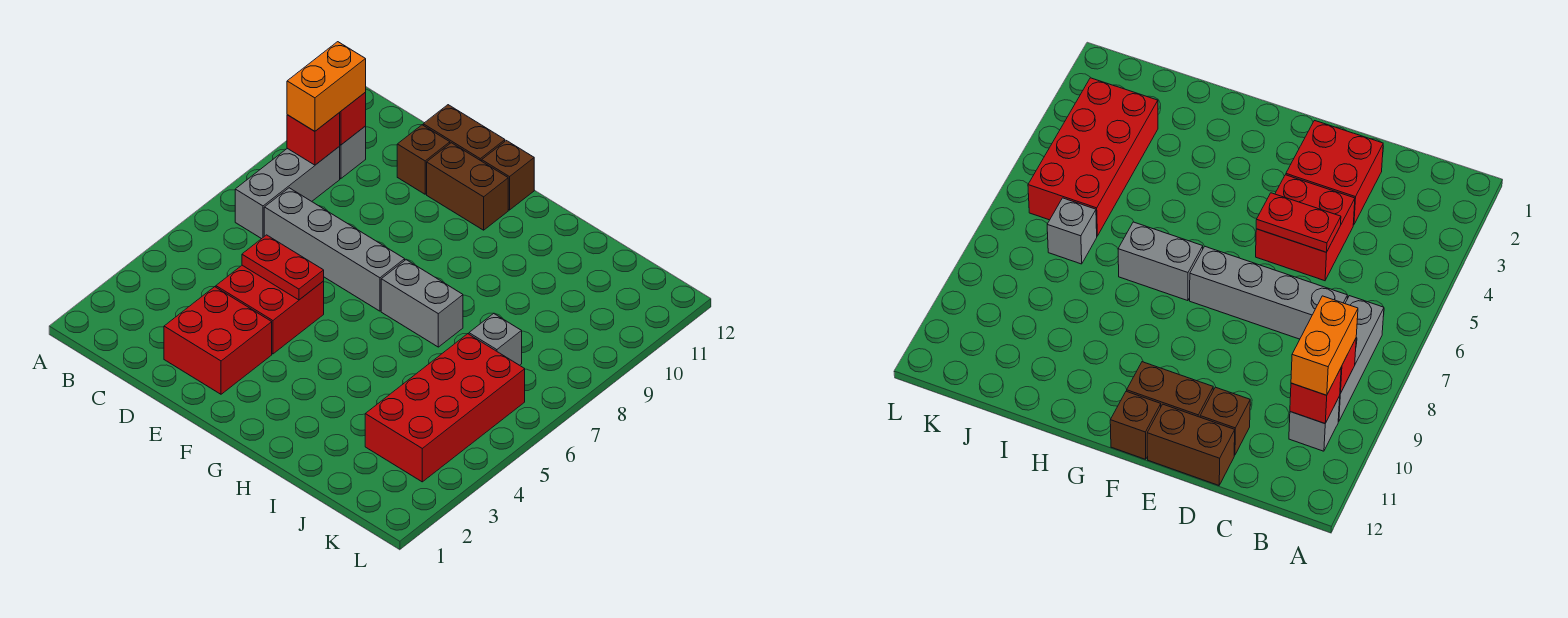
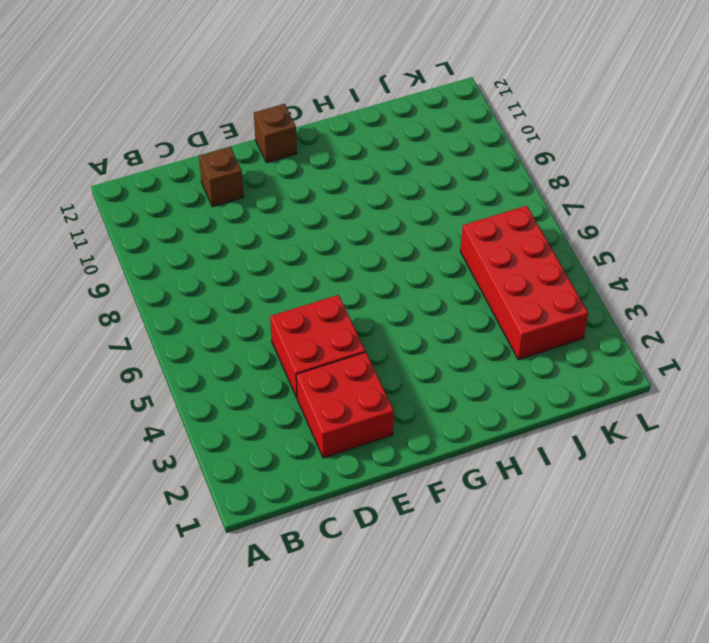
none -> grey 1x3 brick [235,147,340,239]
none -> grey 1x1 brick [339,126,366,179]
none -> grey 1x4 brick [264,188,405,311]

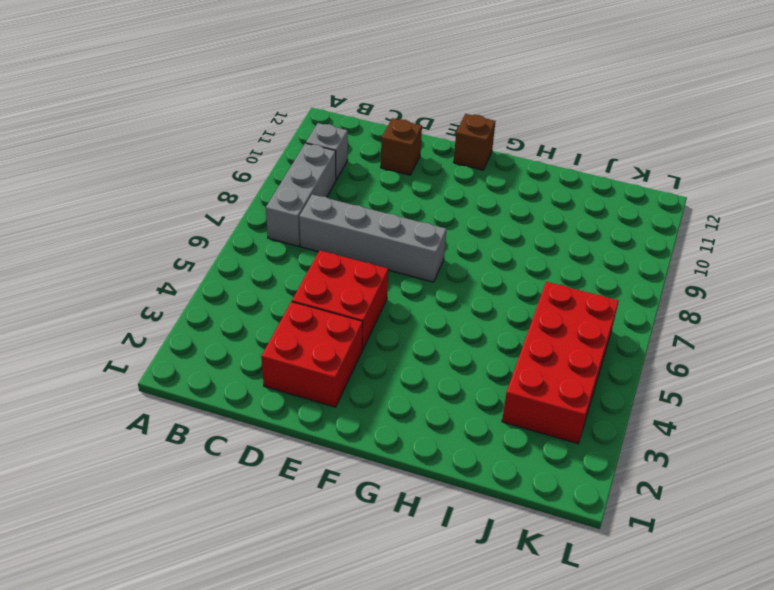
none -> brown 1x2 brick [423,105,505,161]
none -> brown 1x2 brick [427,143,508,230]
none -> grey 1x2 brick [381,260,463,347]

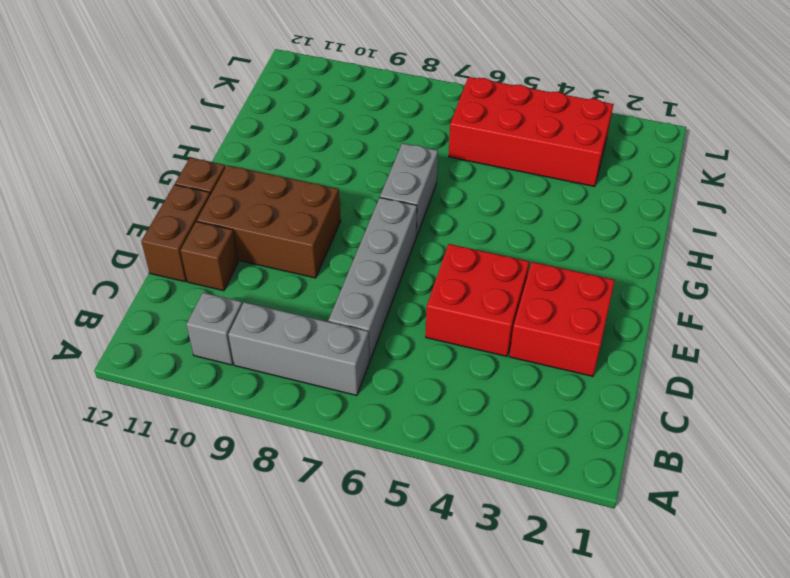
brown 2x3 brick [197,165,341,278] -> brown 1x2 brick [427,143,508,230]
none -> grey 1x1 brick [469,313,522,365]
none -> red 1x1 brick [287,113,340,165]
none -> red 1x1 brick [339,93,366,145]

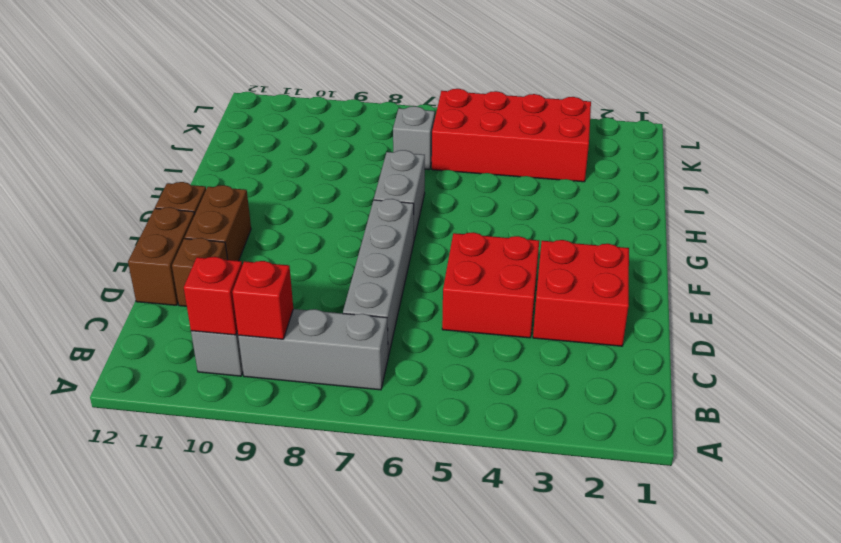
none -> red 1x2 plate [242,235,324,300]
none -> orange 1x2 brick [287,42,366,131]

